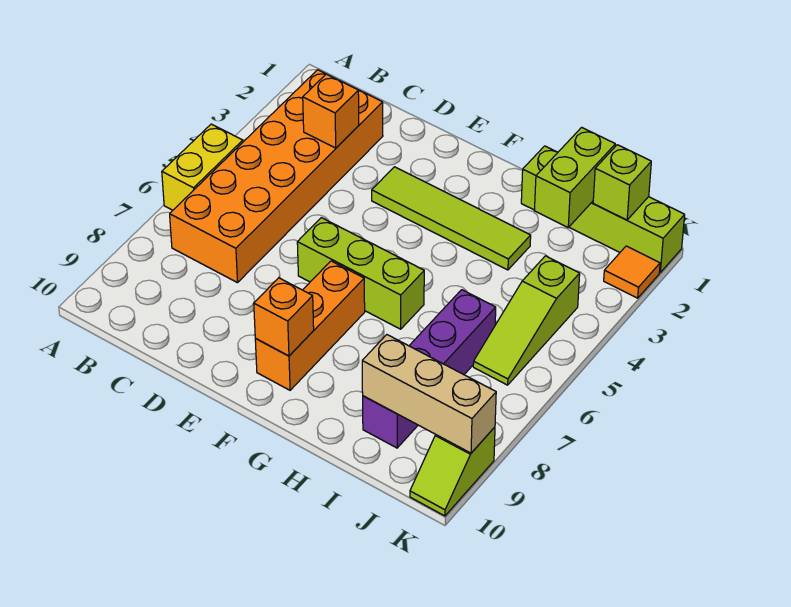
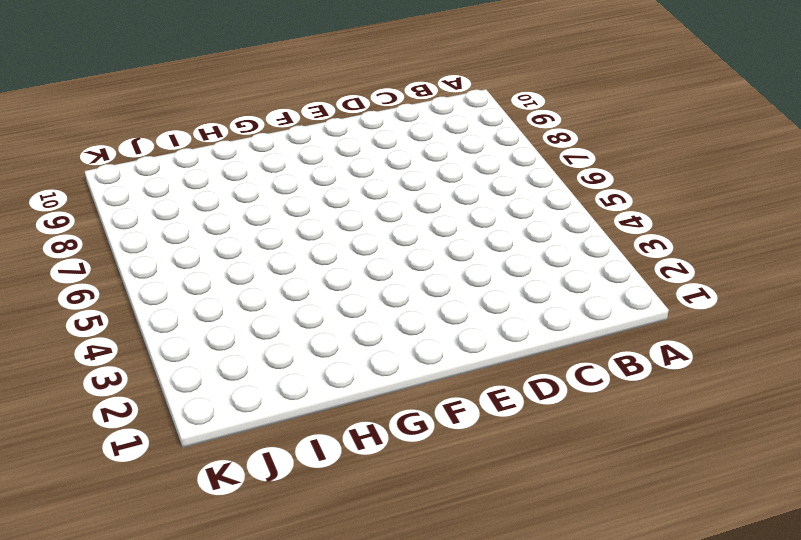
none -> yellow 1x2 brick [162,124,243,210]
none -> orange 2x6 brick [170,70,383,283]
none -> lime 1x4 tile [372,167,531,270]

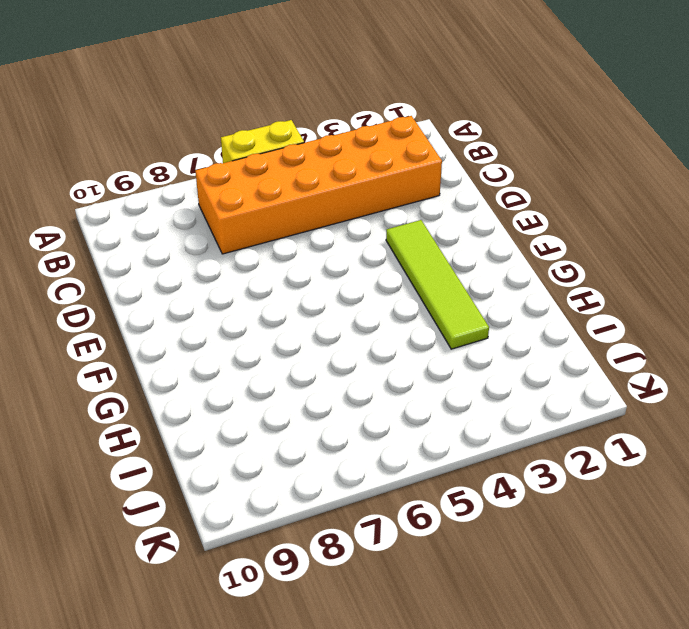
none -> lime 1x3 brick [297,218,424,329]
none -> orange 1x3 brick [255,261,365,390]
none -> lime 1x4 brick [521,146,685,272]

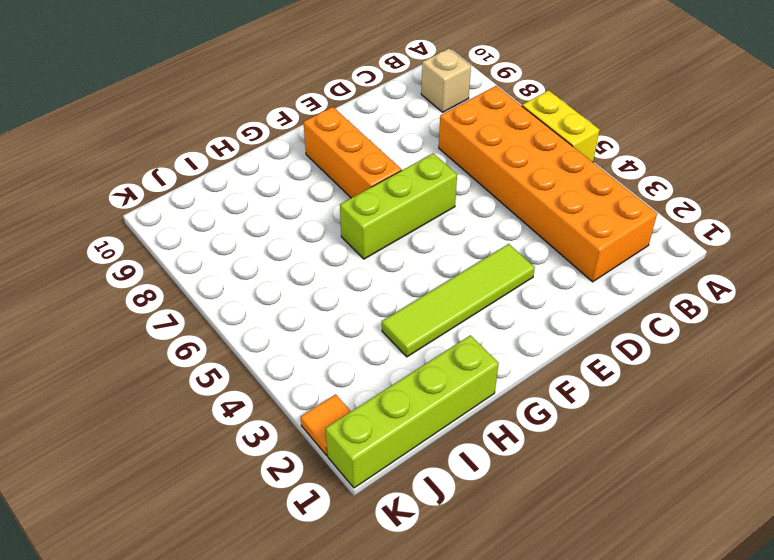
tan 1x1 brick [421,49,471,112] -> none
none -> purple 1x4 brick [363,290,496,448]
none -> lime 1x3 slope [473,256,580,385]
none -> lime 1x2 slope [410,427,495,516]

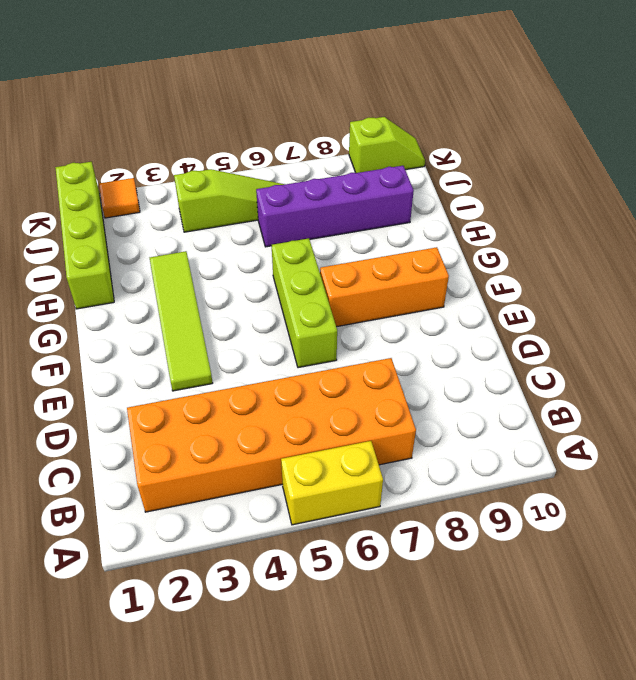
none -> orange 1x1 brick [303,74,359,148]
none -> orange 1x1 brick [254,278,314,356]
none -> lime 1x2 brick [534,127,615,227]

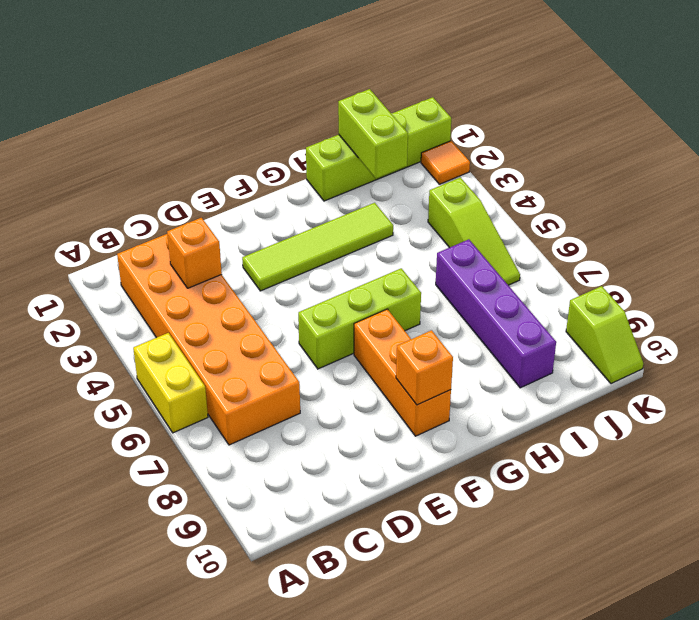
none -> tan 1x3 brick [362,335,496,453]
none -> lime 1x1 brick [593,145,651,220]

